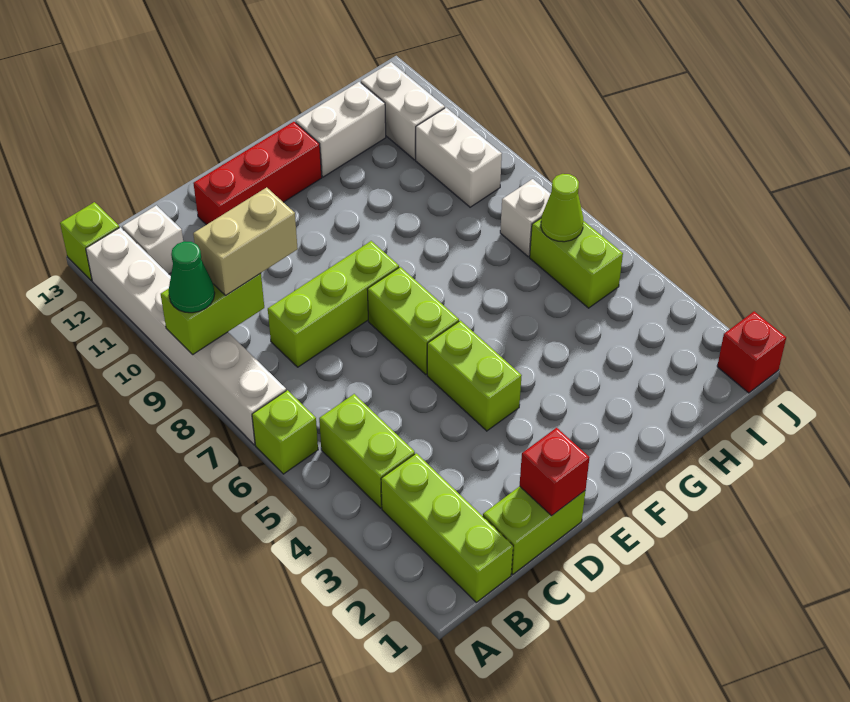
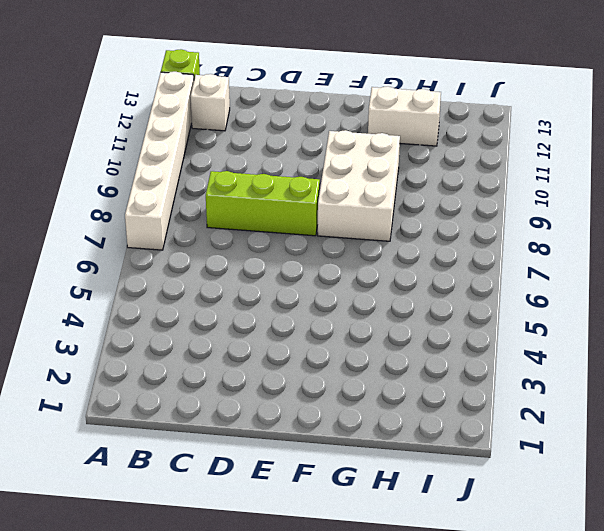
white 2x3 brick [318,130,400,241] -> none
none -> lime 1x1 brick [252,390,318,474]
none -> lime 1x3 brick [381,453,513,602]
none -> lime 1x2 brick [319,394,415,508]

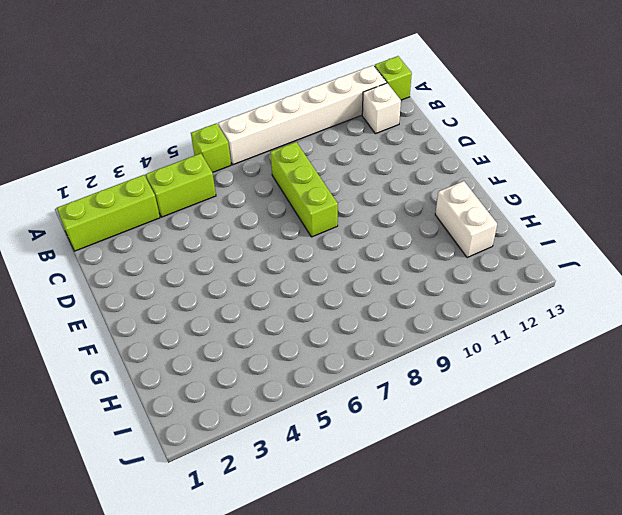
none -> lime 1x2 brick [483,486,585,574]
none -> red 1x3 brick [193,122,322,225]
none -> lime 1x2 brick [427,321,522,431]

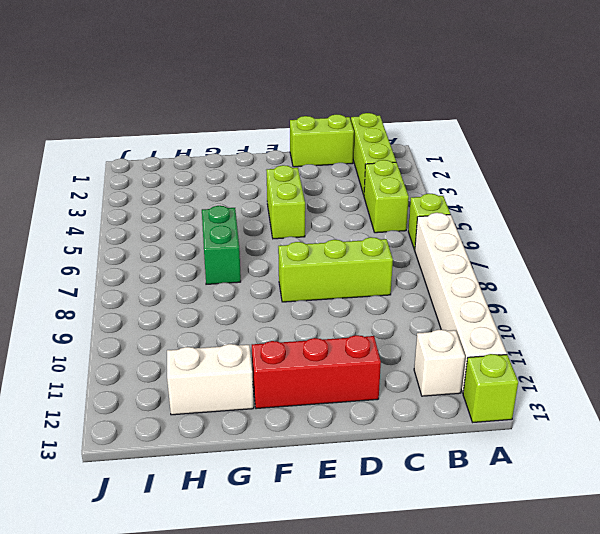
green 1x2 brick [202,206,241,284] -> none
none -> lime 1x2 brick [367,267,459,374]
none -> lime 1x2 brick [530,219,623,308]
none -> white 1x1 brick [500,179,551,257]

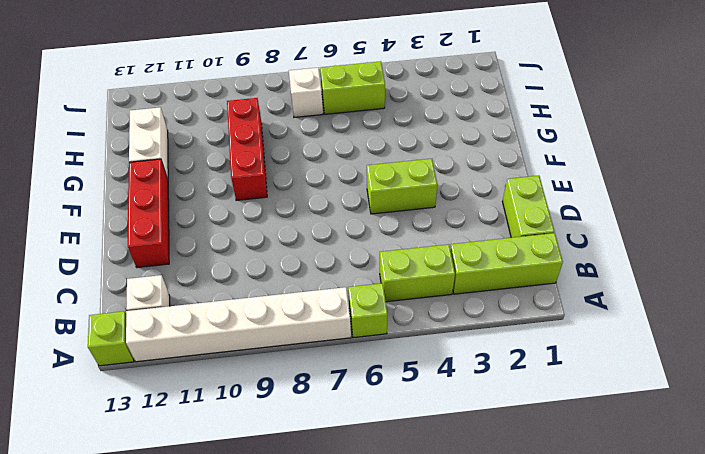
red 1x3 brick [227,98,267,201] -> none
none -> lime 1x3 brick [268,241,399,367]
none -> lime 1x2 brick [367,267,459,374]
none -> white 1x2 brick [416,108,502,207]

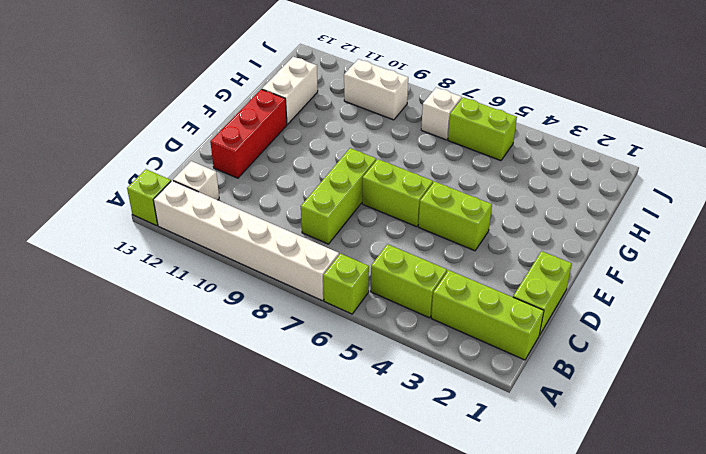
none -> white 1x2 brick [361,62,445,160]
none -> red 1x1 brick [717,311,786,393]
none -> lime 1x2 brick [161,273,264,355]

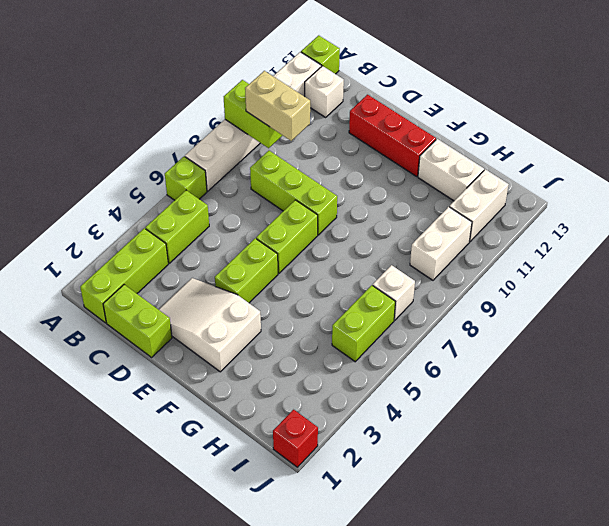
white 2x3 slope [159,278,261,372] -> none
none -> red 1x1 brick [520,428,590,516]
none -> lime 1x1 cone [541,174,583,242]
none -> green 1x1 cone [168,241,215,313]

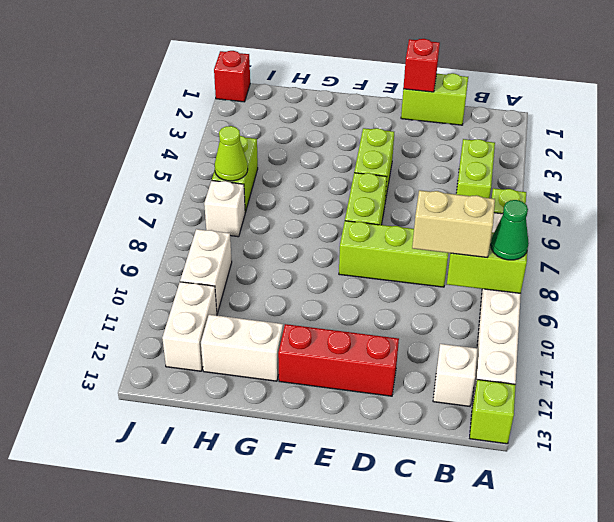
none -> lime 1x3 brick [381,453,513,602]

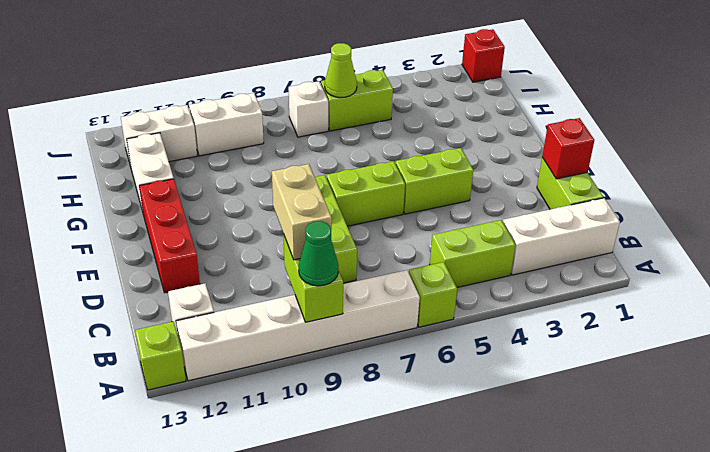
white 1x3 brick [503,198,620,275] -> lime 1x3 brick [381,453,513,602]

